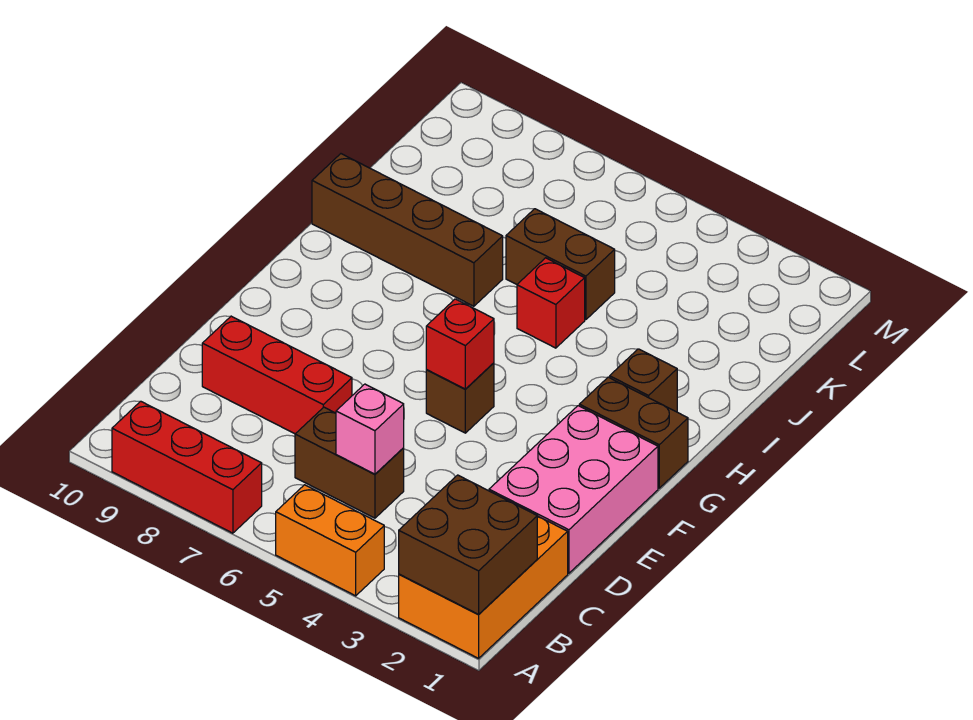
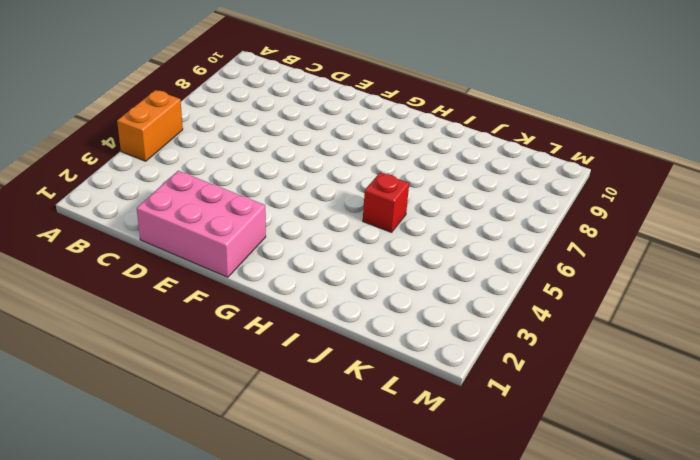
none -> orange 2x3 brick [399,516,568,658]
none -> red 1x3 brick [112,401,262,533]
none -> brown 1x2 brick [295,407,404,518]

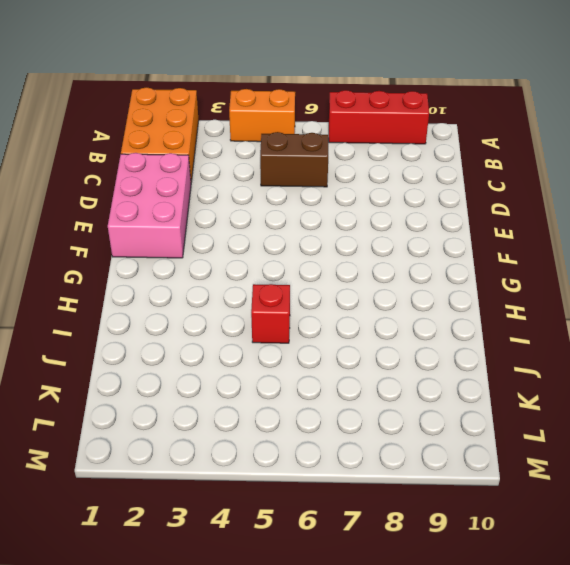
none -> red 1x3 brick [202,316,352,434]
none -> brown 1x1 brick [426,363,494,433]
none -> brown 1x2 brick [579,377,688,488]

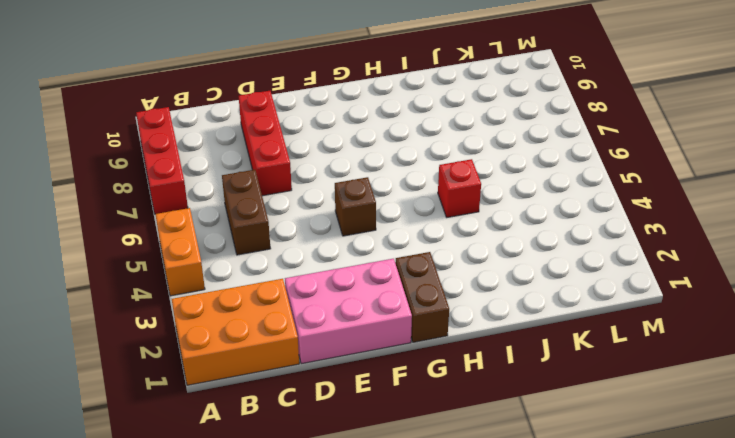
none -> brown 1x1 brick [610,349,677,412]
none -> brown 1x4 brick [312,154,503,306]
none -> brown 1x2 brick [506,209,615,320]

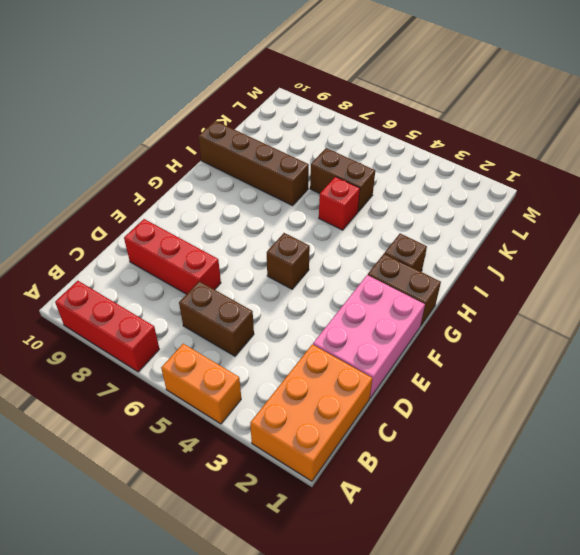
none -> brown 2x2 brick [399,475,537,615]
none -> pink 1x1 brick [336,384,404,474]
none -> red 1x1 brick [426,299,494,389]

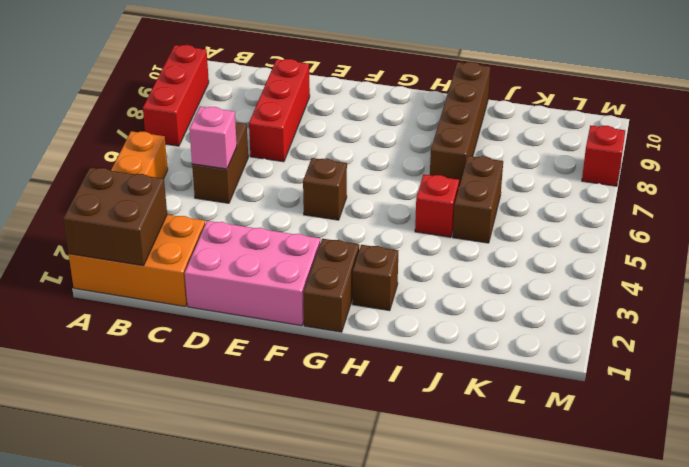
red 1x1 brick [582,125,625,186] -> red 1x1 brick moved to [426,299,494,389]

